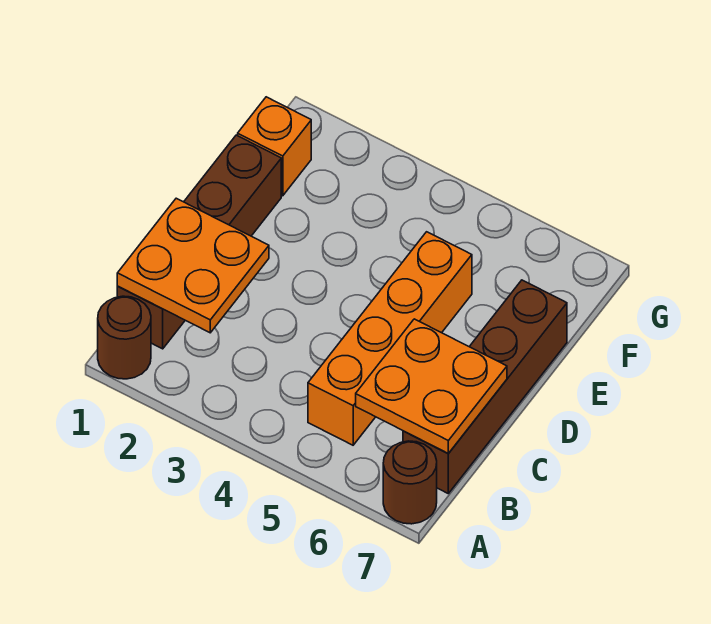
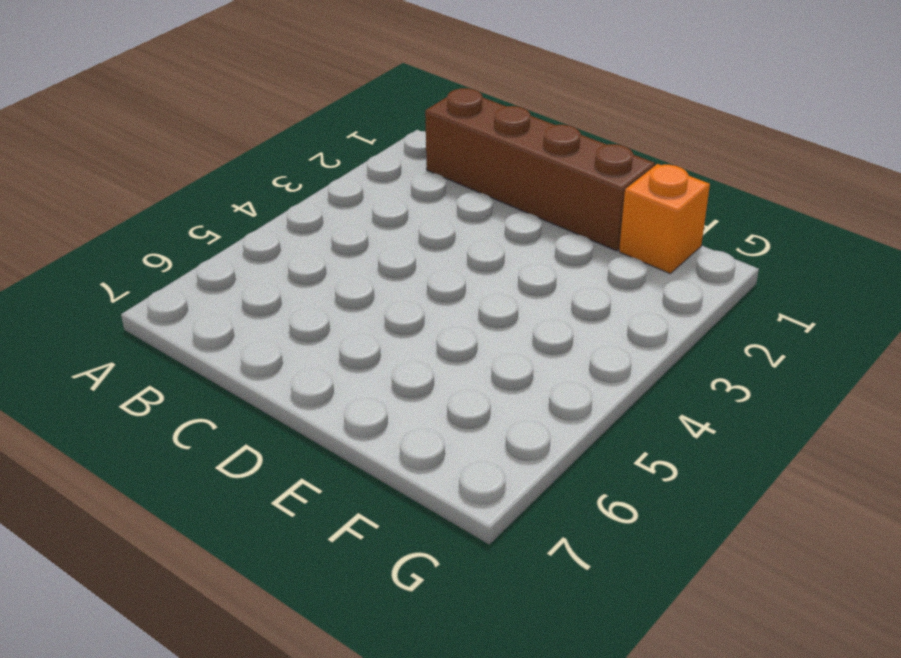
none -> brown 1x1 round brick [98,296,151,379]
none -> brown 1x1 round brick [383,441,437,524]

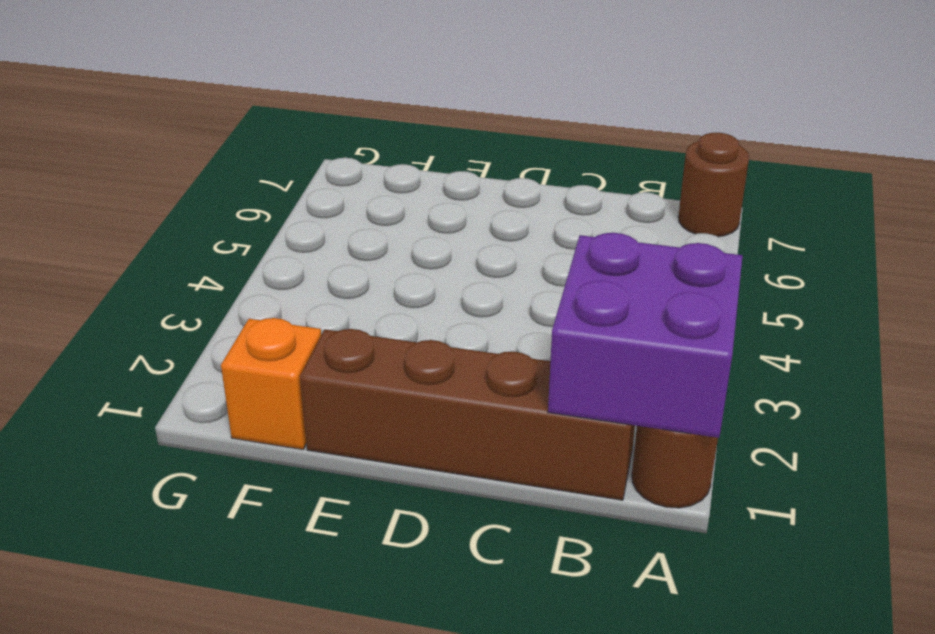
purple 2x2 brick [548,233,743,438] -> orange 2x2 plate [117,198,269,333]
none -> orange 1x4 brick [308,232,472,445]
none -> brown 1x4 brick [403,280,567,493]

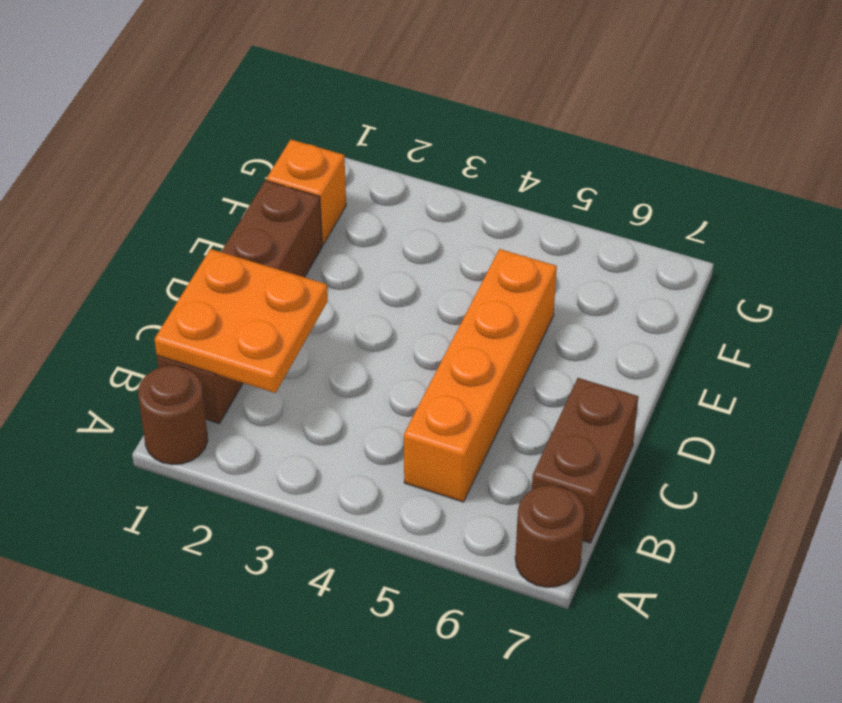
brown 1x2 brick [532,378,638,543] -> brown 1x4 brick [403,280,567,493]
none -> orange 2x2 plate [356,319,507,453]

